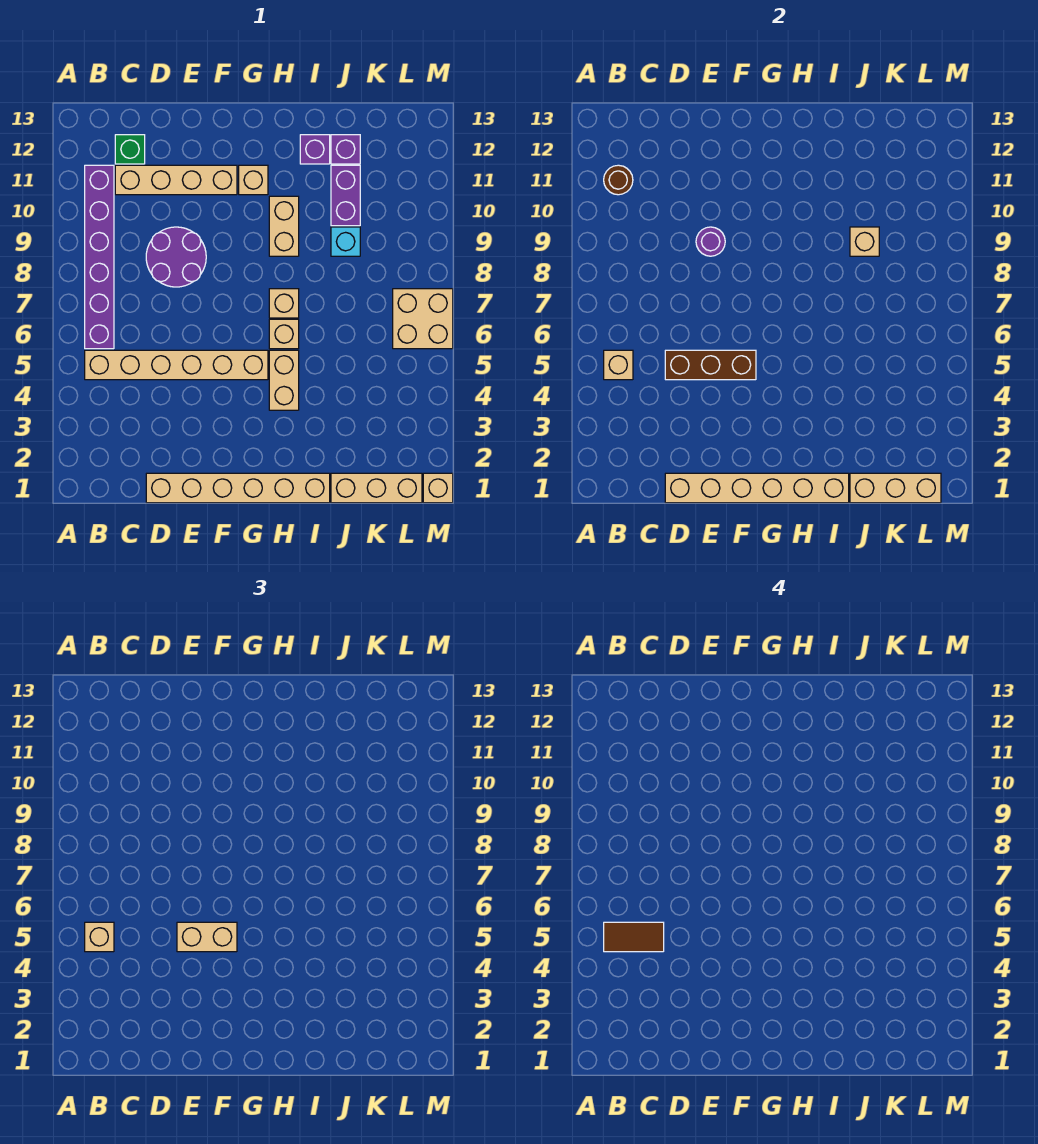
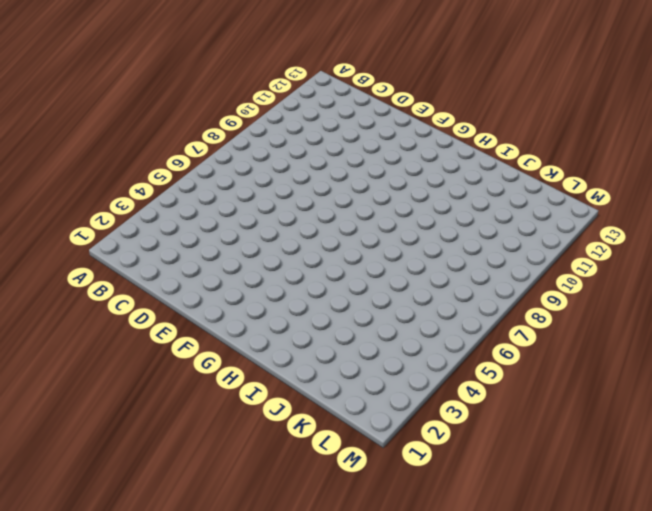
none -> tan 1x6 brick [85,350,268,380]
none -> purple 1x6 brick [85,165,114,349]
none -> tan 1x4 brick [115,165,237,195]

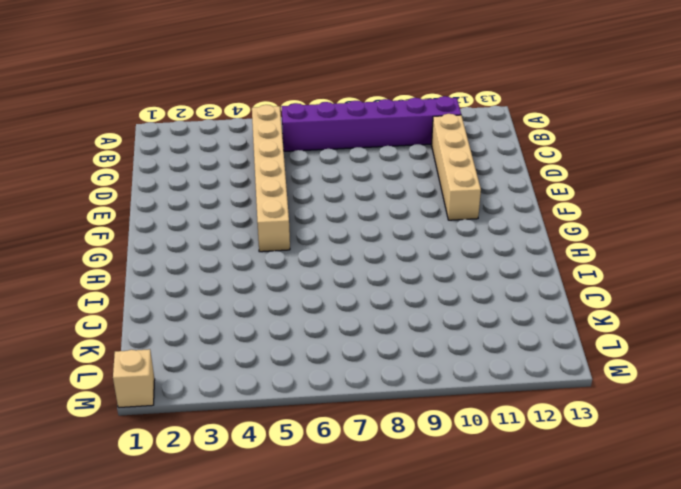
none -> green 1x1 brick [115,135,145,164]
none -> tan 1x6 brick [146,473,330,503]
none -> purple 2x2 round brick [146,227,206,287]

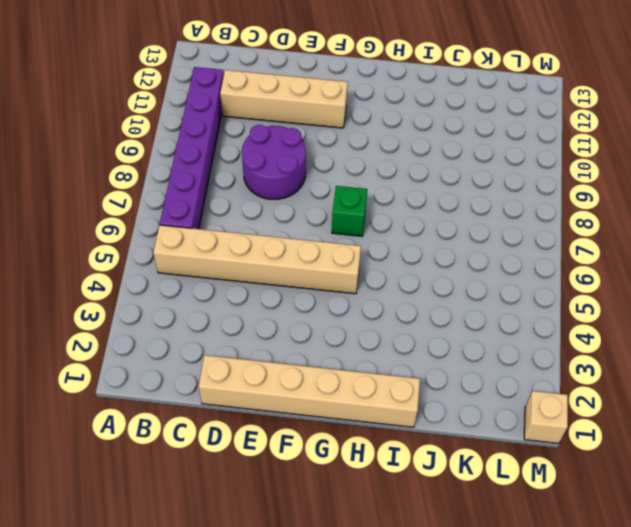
green 1x1 brick [332,186,367,236] -> green 1x1 brick moved to [115,135,145,164]
none -> tan 1x1 brick [239,165,268,195]
none -> tan 1x2 brick [269,350,299,410]
none -> tan 1x1 brick [269,319,299,349]

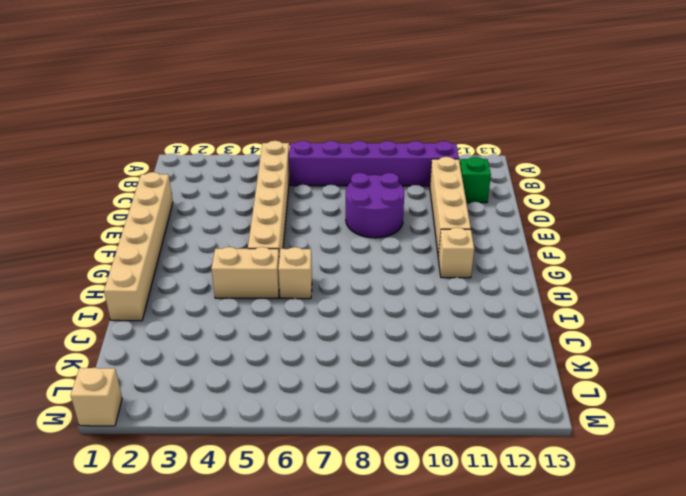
none -> tan 1x1 brick [269,289,299,318]
none -> tan 1x2 brick [269,196,299,256]
none -> purple 1x1 brick [300,135,330,164]

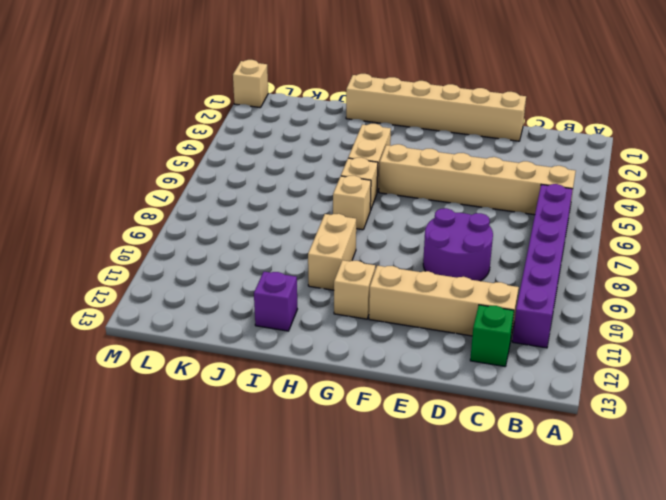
none -> tan 1x3 brick [331,473,422,503]
none -> cyan 1x1 brick [331,227,360,256]
none -> purple 1x2 brick [331,165,360,226]

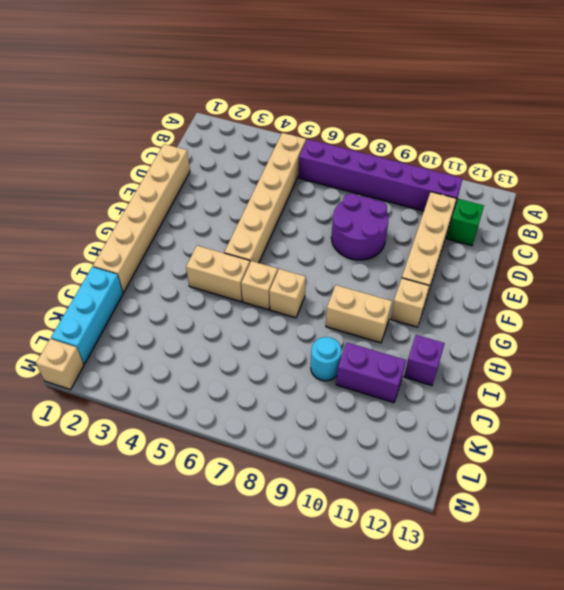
cyan 1x3 brick [51,267,123,364] -> tan 1x3 brick [331,473,422,503]
cyan 1x1 round brick [311,337,342,381] -> cyan 1x1 brick [331,227,360,256]
none -> purple 1x1 brick [331,135,360,164]
none -> tan 2x2 brick [393,289,453,349]
none -> tan 1x1 brick [604,350,633,380]

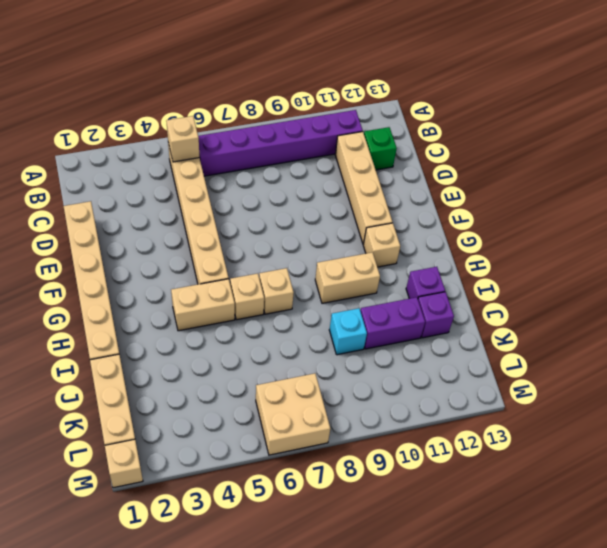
none -> purple 2x2 round brick [146,227,206,287]
none -> brown 1x1 round brick [604,165,633,195]
none -> tan 1x6 brick [665,473,849,503]

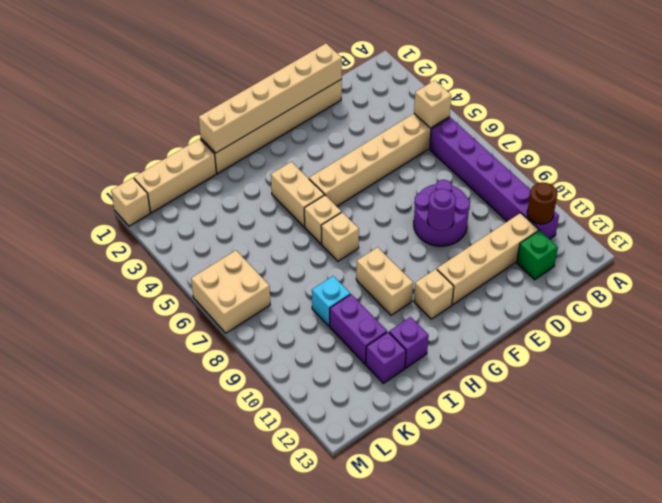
none -> brown 1x3 brick [665,350,756,380]
none -> tan 1x3 brick [850,473,941,503]
none -> tan 1x1 brick [850,227,879,256]

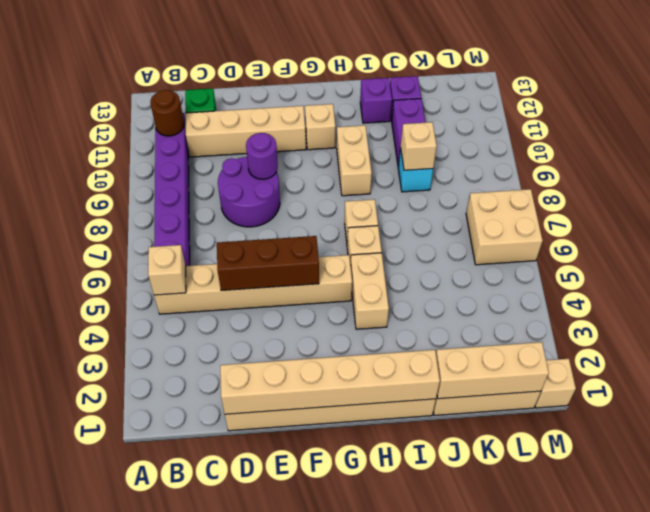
none -> tan 1x1 brick [85,922,114,952]
none -> tan 1x2 brick [177,922,237,952]
none -> brown 1x2 tile [604,922,664,952]

